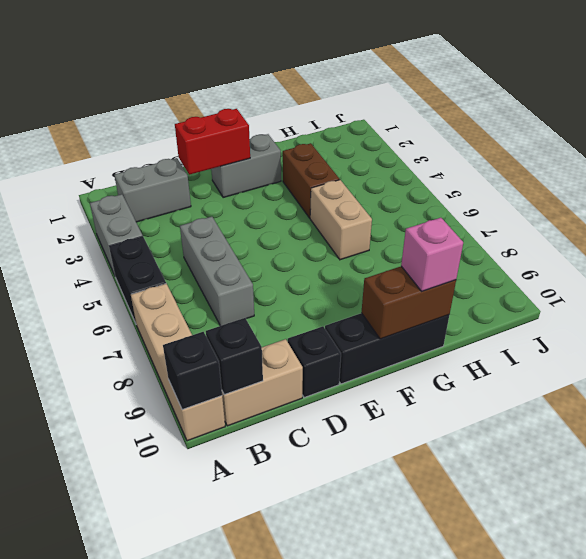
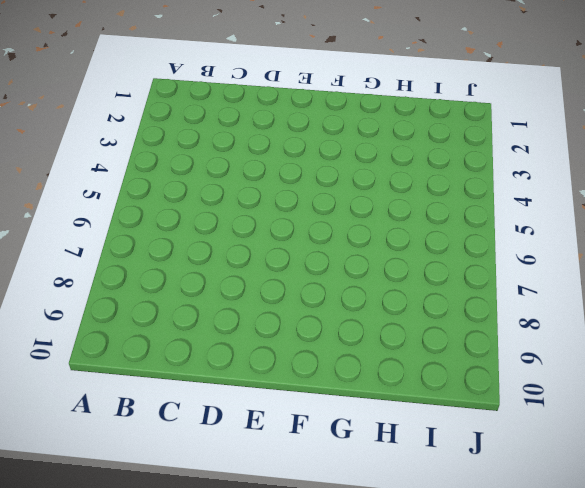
none -> grey 1x2 brick [90,194,143,275]
none -> black 1x2 brick [109,236,166,323]
none -> tan 1x4 brick [131,284,225,441]

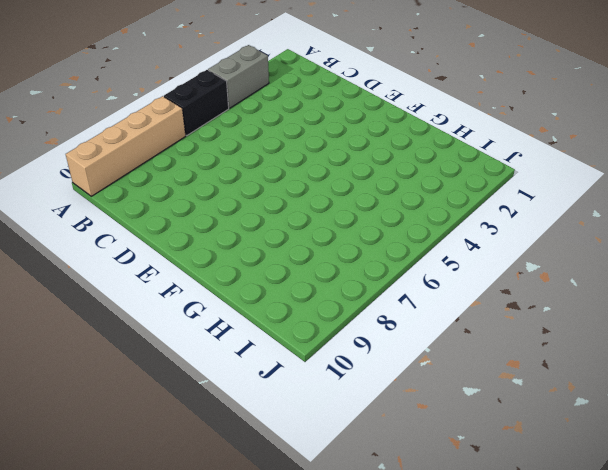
none -> grey 1x2 brick [115,158,191,222]
none -> tan 1x2 brick [222,339,303,426]
none -> grey 1x3 brick [180,217,254,326]

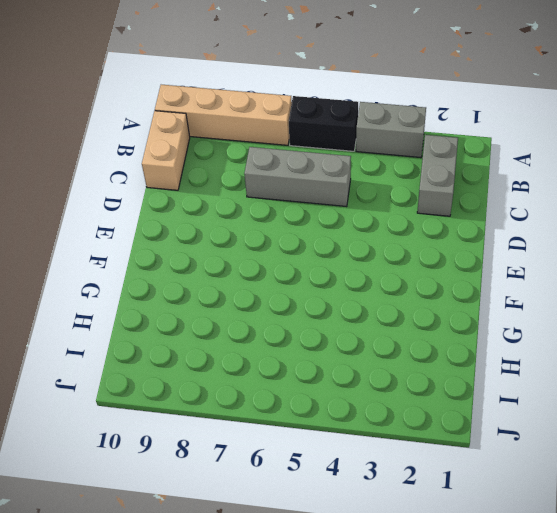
none -> black 1x1 brick [288,326,341,398]
none -> grey 1x2 brick [211,134,281,197]
none -> black 1x3 brick [325,313,449,384]

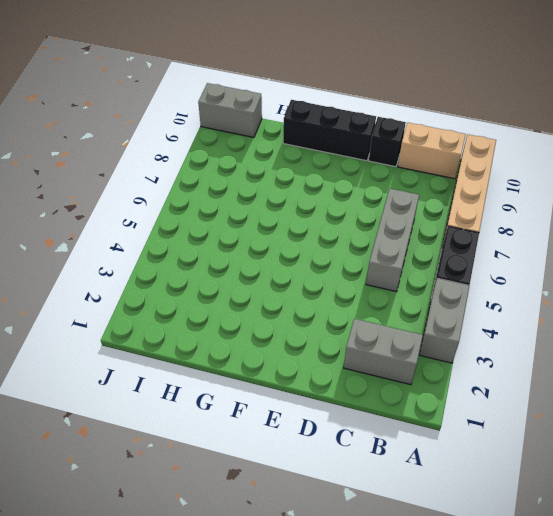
grey 1x2 brick [198,83,262,137] -> grey 1x2 brick moved to [211,134,281,197]
none -> brown 1x2 brick [283,143,339,218]
none -> tan 1x2 brick [310,180,372,260]
none -> black 1x1 brick [163,332,222,410]

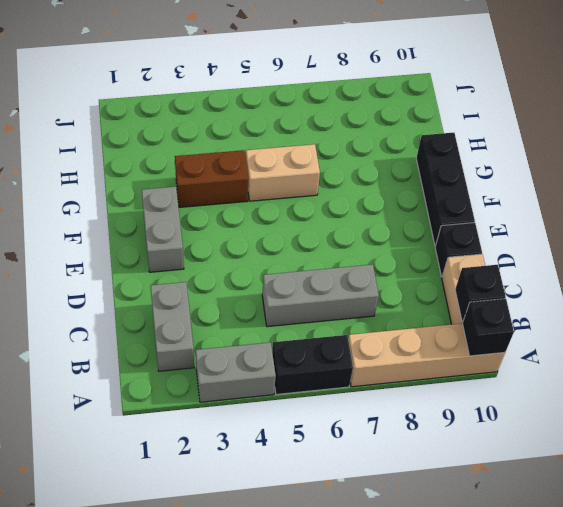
none -> red 1x2 brick [175,109,250,175]
none -> brown 1x2 brick [361,266,456,339]
none -> pink 1x1 brick [401,218,463,291]

